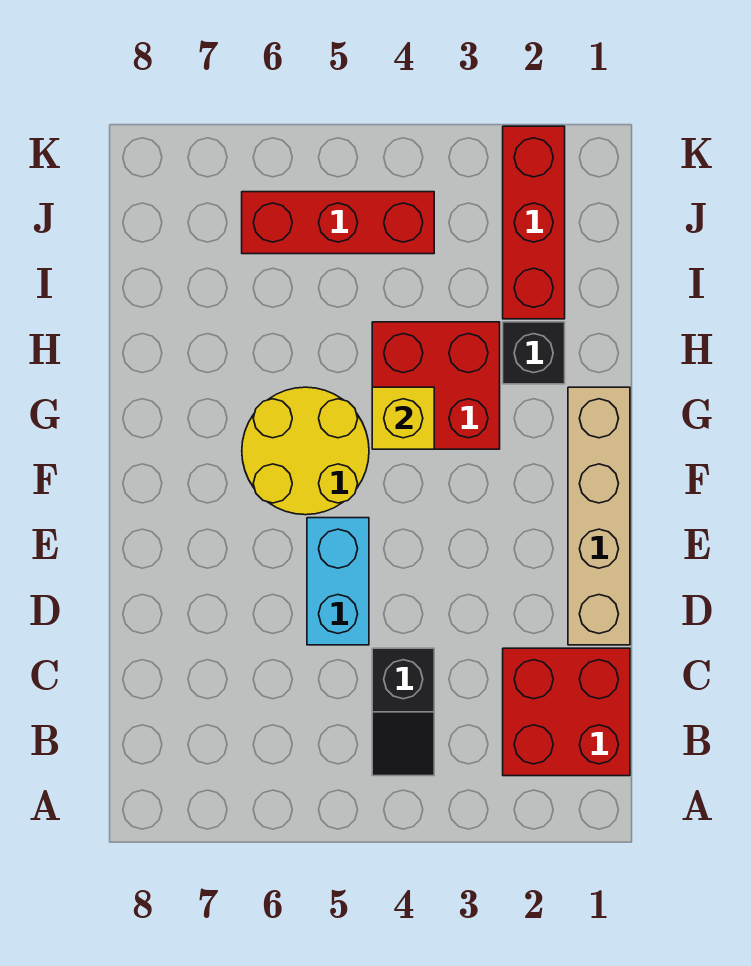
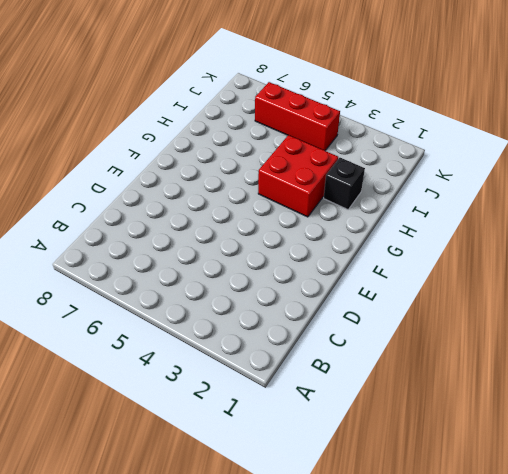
none -> red 2x2 brick [503,648,630,776]
none -> black 1x2 slope [372,648,434,776]

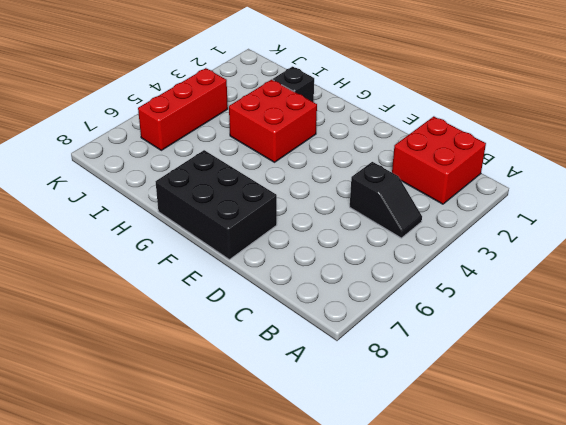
black 2x3 brick [156,150,277,260] -> none
none -> tan 1x4 brick [568,387,630,645]
none -> cyan 1x2 brick [307,518,369,645]

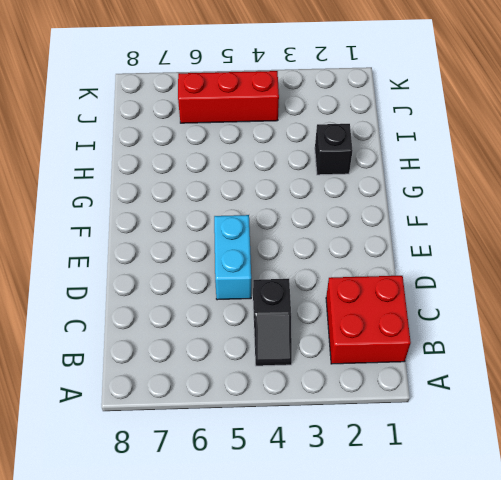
none -> tan 1x4 brick [568,387,630,645]
none -> yellow 2x2 round brick [242,387,369,515]

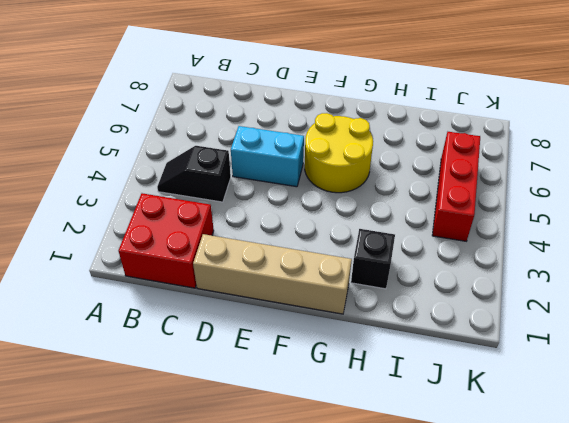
none -> red 2x2 brick [372,322,500,449]
none -> red 1x3 brick [503,126,565,319]

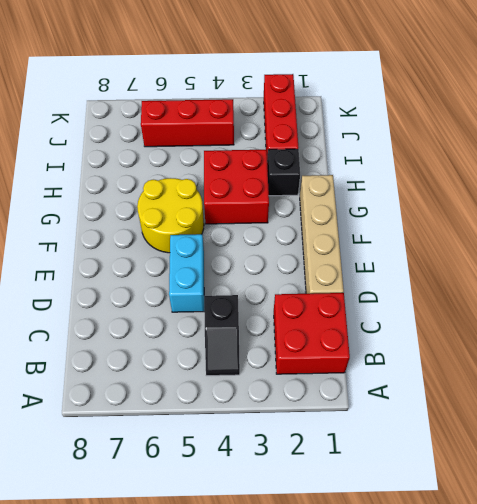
none -> yellow 1x1 brick [372,387,434,449]

